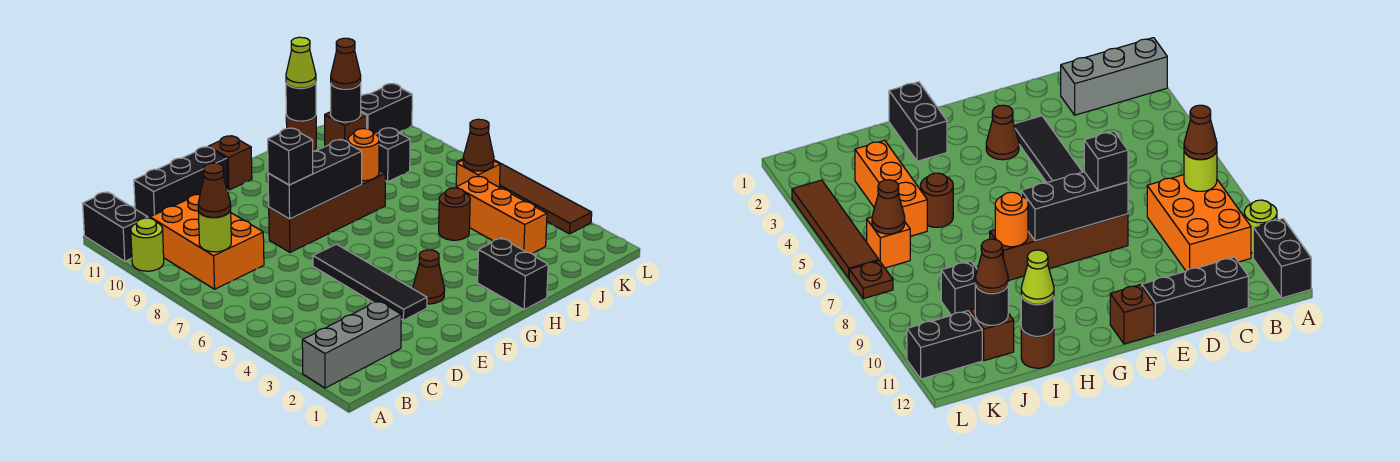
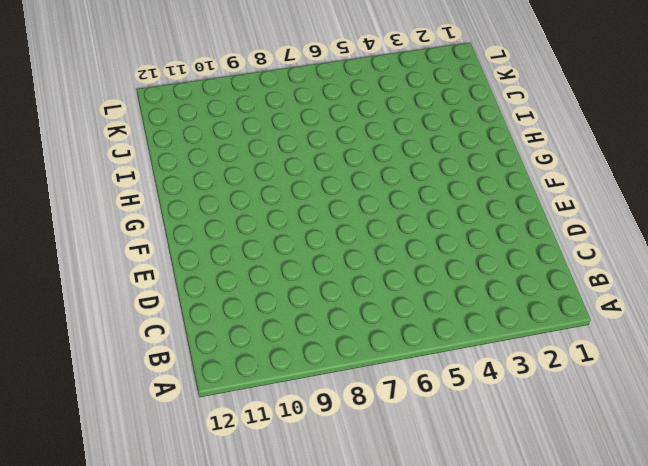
none -> grey 1x3 brick [302,301,401,388]
none -> lime 1x1 round brick [131,218,164,271]
none -> black 1x2 brick [83,192,148,261]

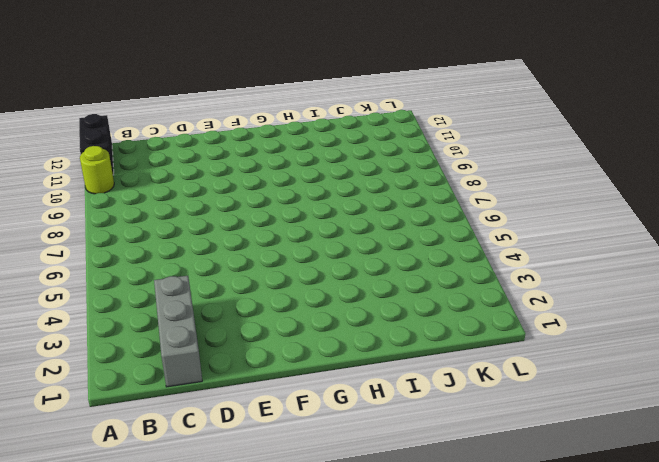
grey 1x3 brick [154,276,202,387] -> grey 1x3 brick turned to [302,301,401,388]
none -> orange 2x3 brick [150,194,264,289]
none -> black 1x3 brick [134,147,228,218]
none -> black 1x4 tile [313,244,427,320]

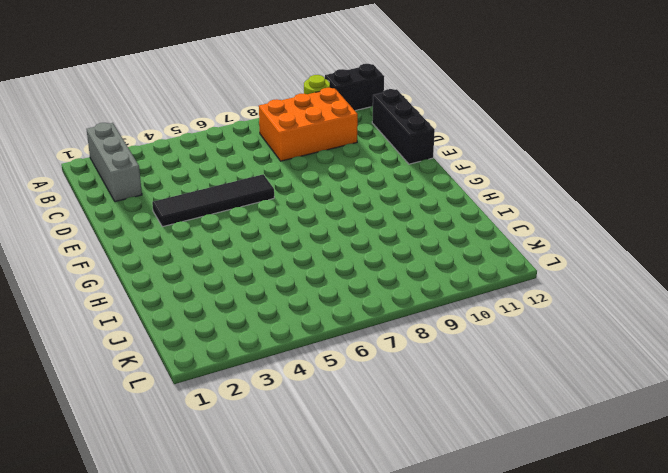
none -> brown 1x4 brick [269,170,385,252]
none -> brown 1x1 cone [413,250,445,304]
none -> brown 1x1 brick [208,136,252,190]

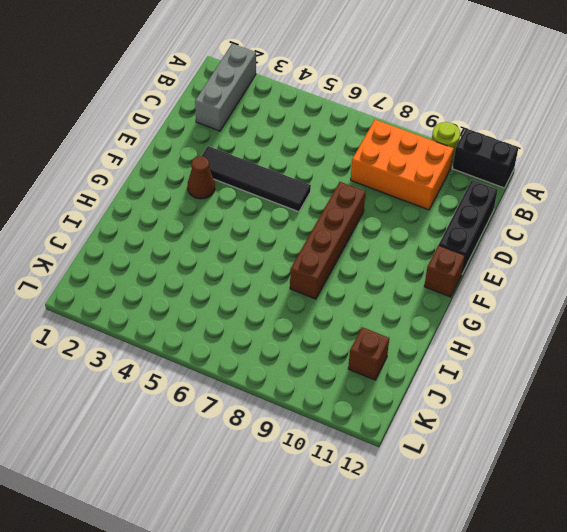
none -> black 1x2 brick [478,238,548,310]
none -> brown 1x1 round brick [439,188,470,240]
none -> brown 1x1 round brick [286,115,316,150]

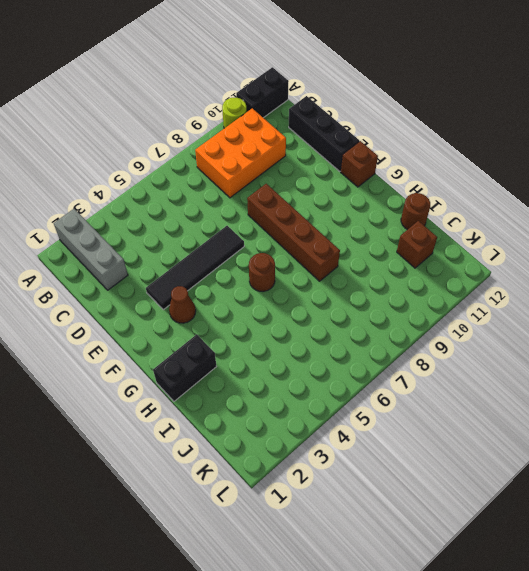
brown 1x1 round brick [249,253,275,292] -> brown 1x1 round brick moved to [439,188,470,240]
none -> orange 1x3 brick [456,176,547,254]
none -> black 1x1 brick [376,128,410,182]
none -> orange 1x1 brick [456,160,500,187]

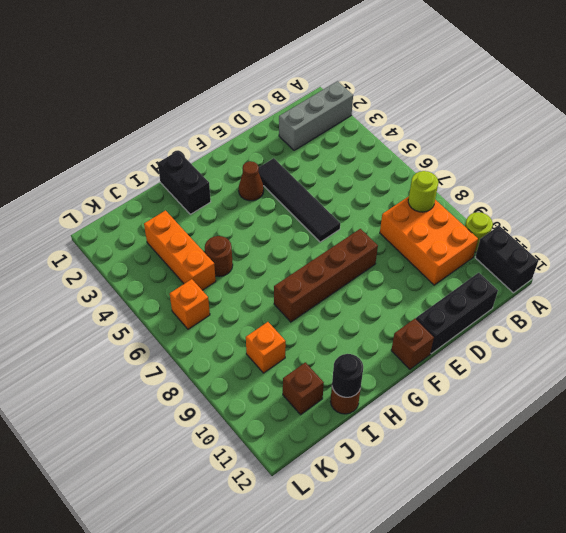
orange 1x1 brick [246,322,286,373] -> black 1x1 brick [376,128,410,182]
none -> black 1x2 brick [361,84,412,134]
none -> brown 1x4 tile [500,163,592,234]
none -> brown 1x1 plate [849,261,893,299]

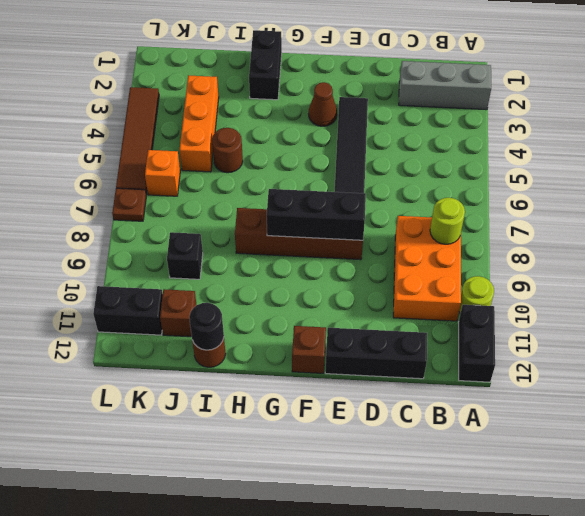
none -> orange 1x1 round brick [348,129,379,181]
none -> black 1x1 round brick [331,83,361,122]
none -> brown 1x1 cone [463,119,494,171]

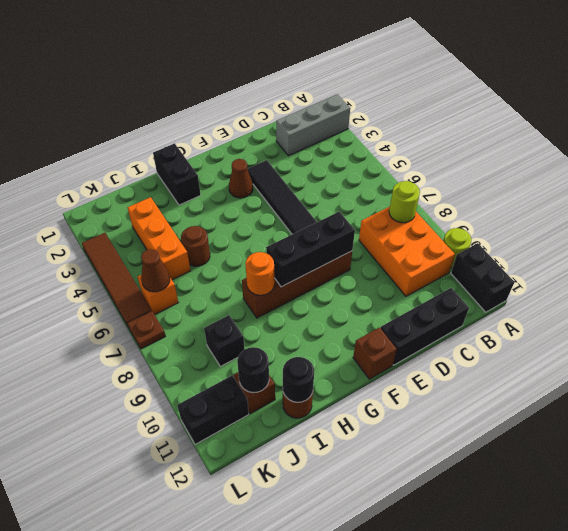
none -> brown 1x1 cone [198,163,231,217]
none -> black 1x1 brick [268,128,313,185]
none -> lime 1x1 cone [286,37,316,88]

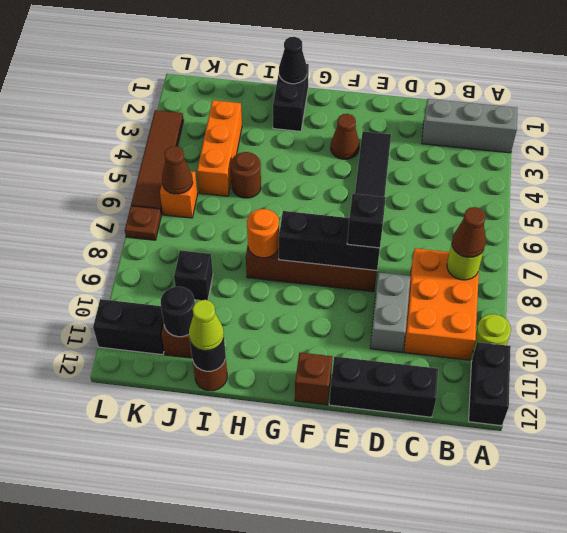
grey 1x2 brick [370,272,411,352] -> none
black 1x1 cone [279,37,307,84] -> none
none -> brown 1x1 cone [331,38,361,89]

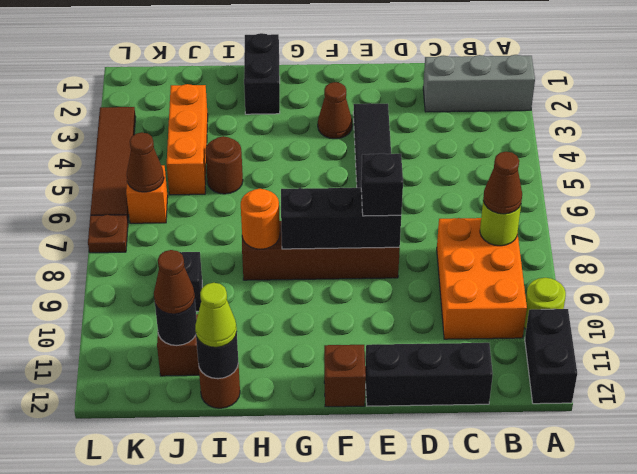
none -> black 1x2 brick [361,84,412,134]

